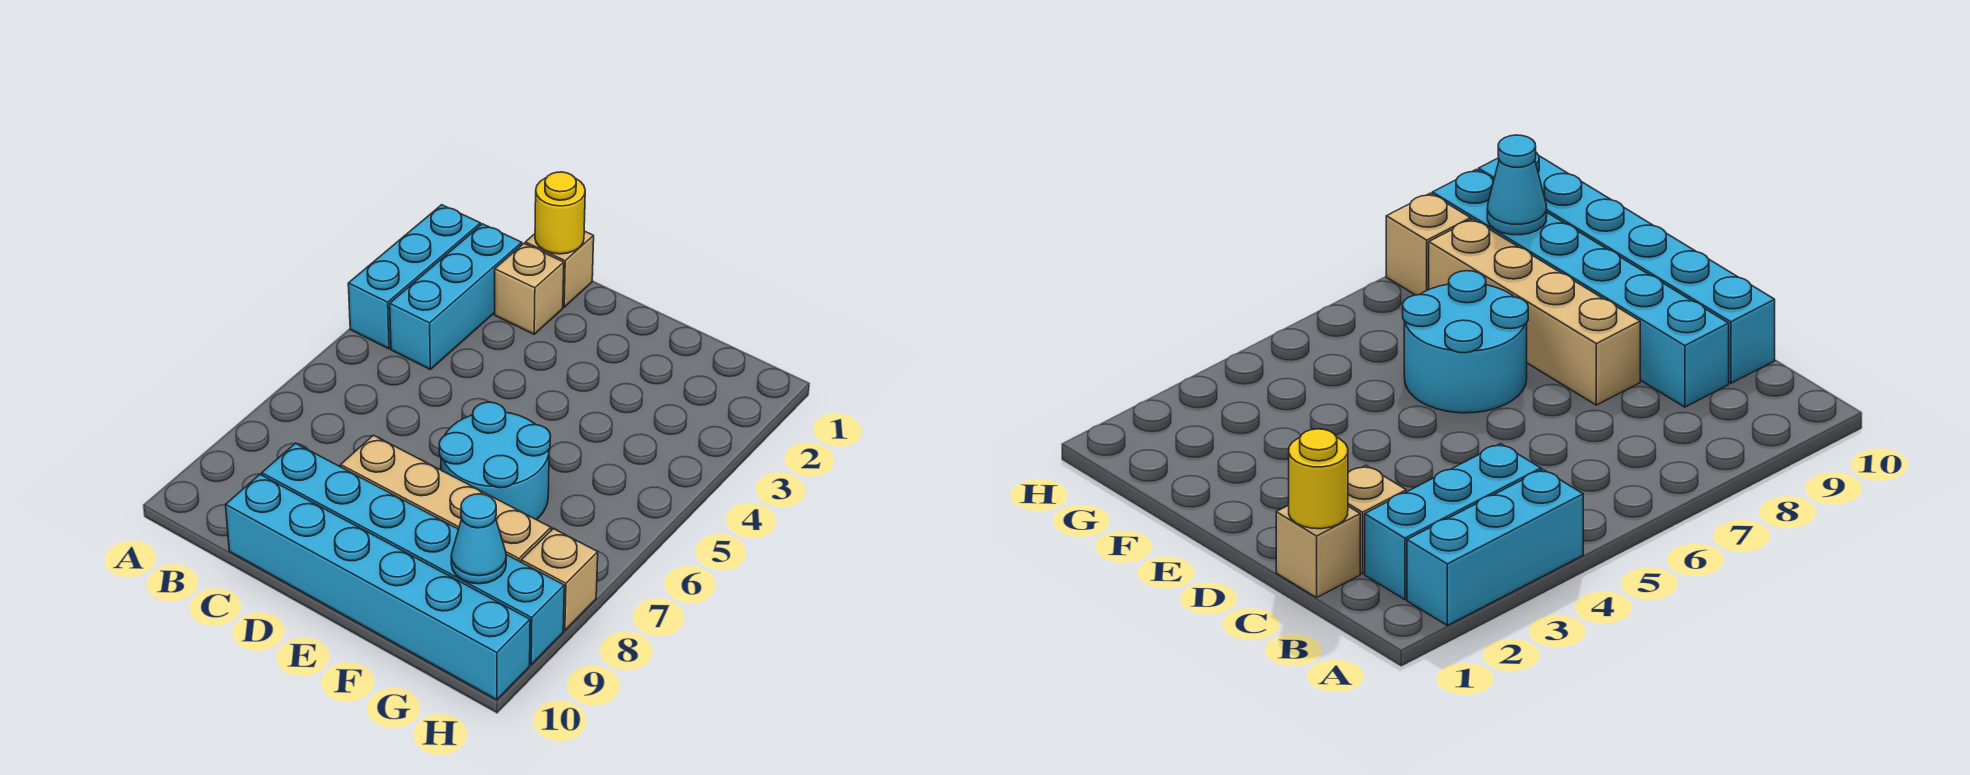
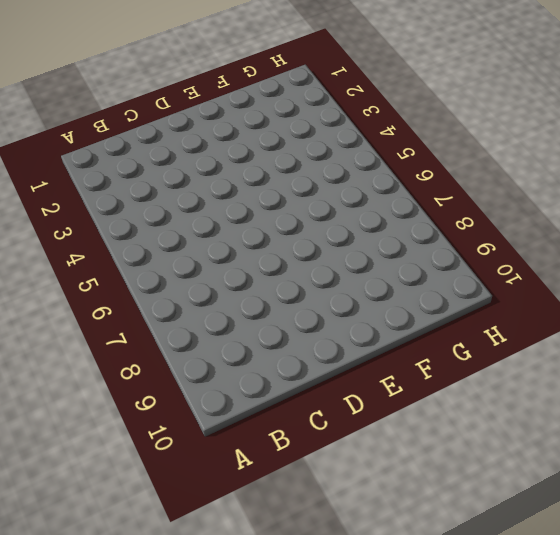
none -> cyan 1x3 brick [348,205,481,349]
none -> cyan 1x3 brick [390,224,522,369]

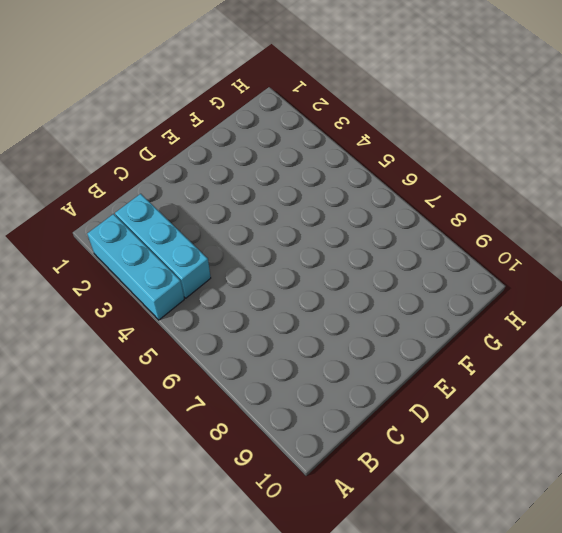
none -> tan 1x1 brick [525,231,594,307]
none -> tan 1x1 brick [495,244,564,334]

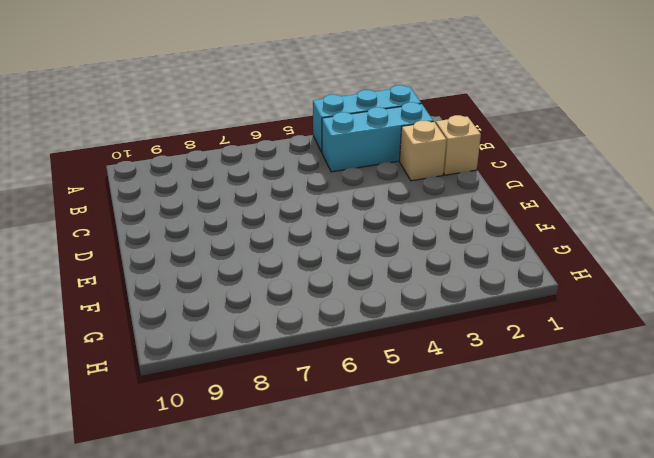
none -> cyan 1x6 brick [262,443,564,665]
none -> cyan 1x6 brick [226,474,530,700]

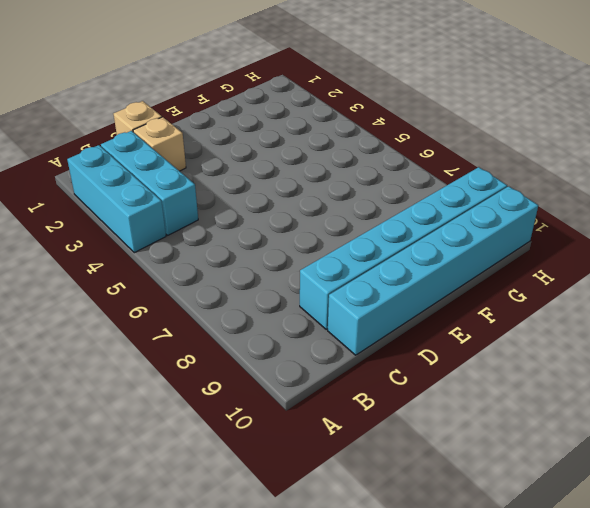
none -> tan 1x4 brick [341,435,551,562]
none -> cyan 2x2 round brick [439,402,551,520]

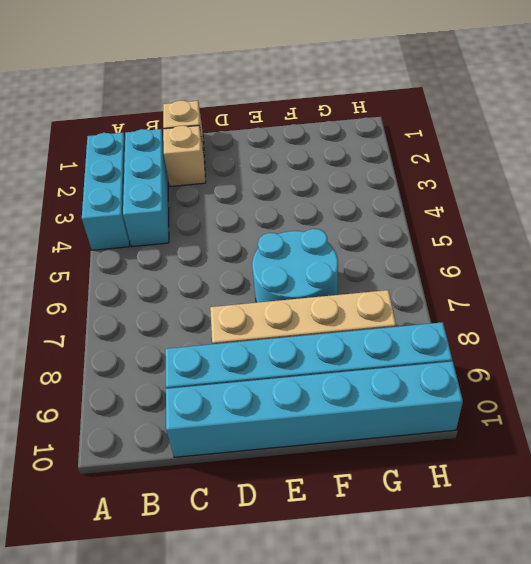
none -> tan 1x1 brick [521,529,598,631]
none -> yellow 1x1 round brick [535,172,585,254]

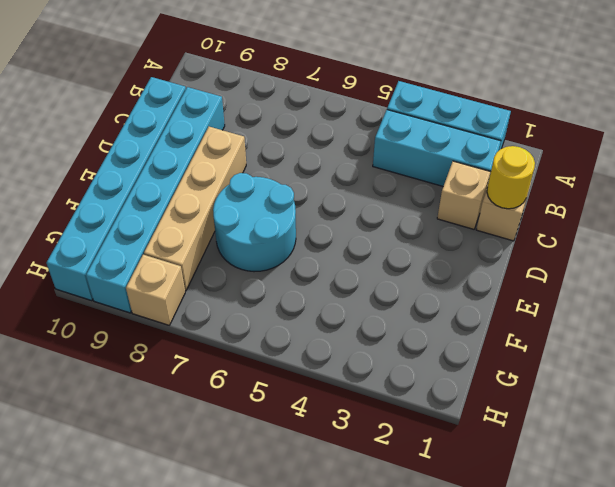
none -> cyan 1x1 cone [451,494,506,584]

